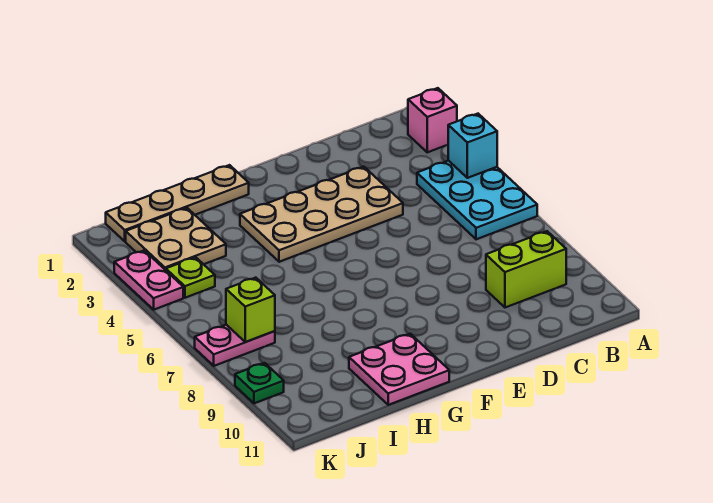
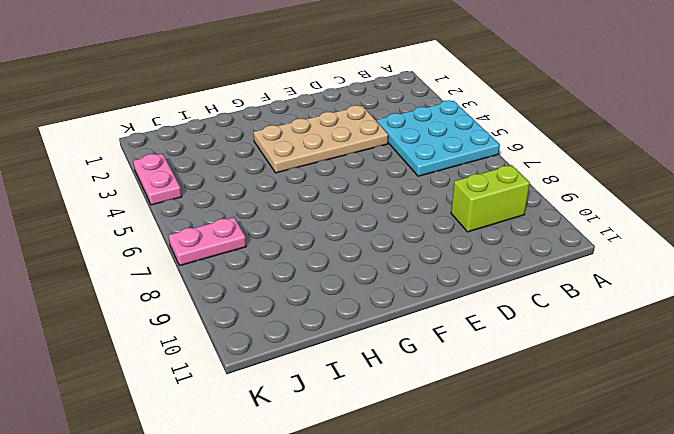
cyan 3x3 plate [377,100,500,176] -> cyan 2x3 plate [417,161,537,239]
none -> pink 1x1 brick [408,88,457,152]
none -> tan 1x4 plate [106,165,249,241]
none -> pink 2x2 plate [349,334,449,405]

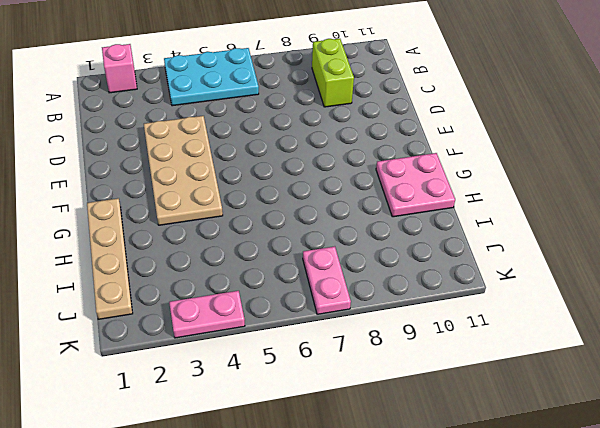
none -> tan 2x2 plate [126,208,226,270]
none -> lime 1x1 plate [166,257,215,298]
none -> green 1x1 plate [235,363,284,403]

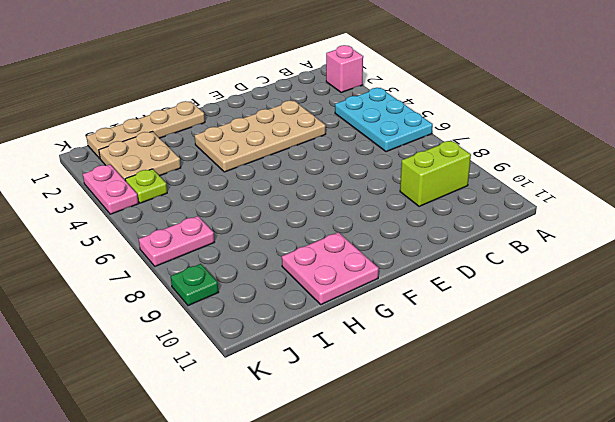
none -> cyan 1x1 brick [448,114,497,178]
none -> lime 1x1 brick [226,278,275,342]

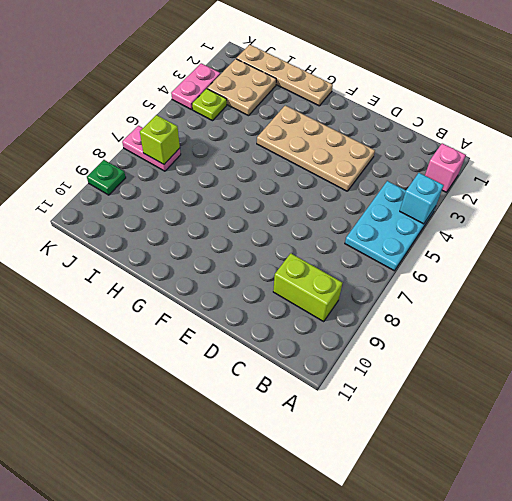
none -> pink 2x2 plate [349,334,449,405]

